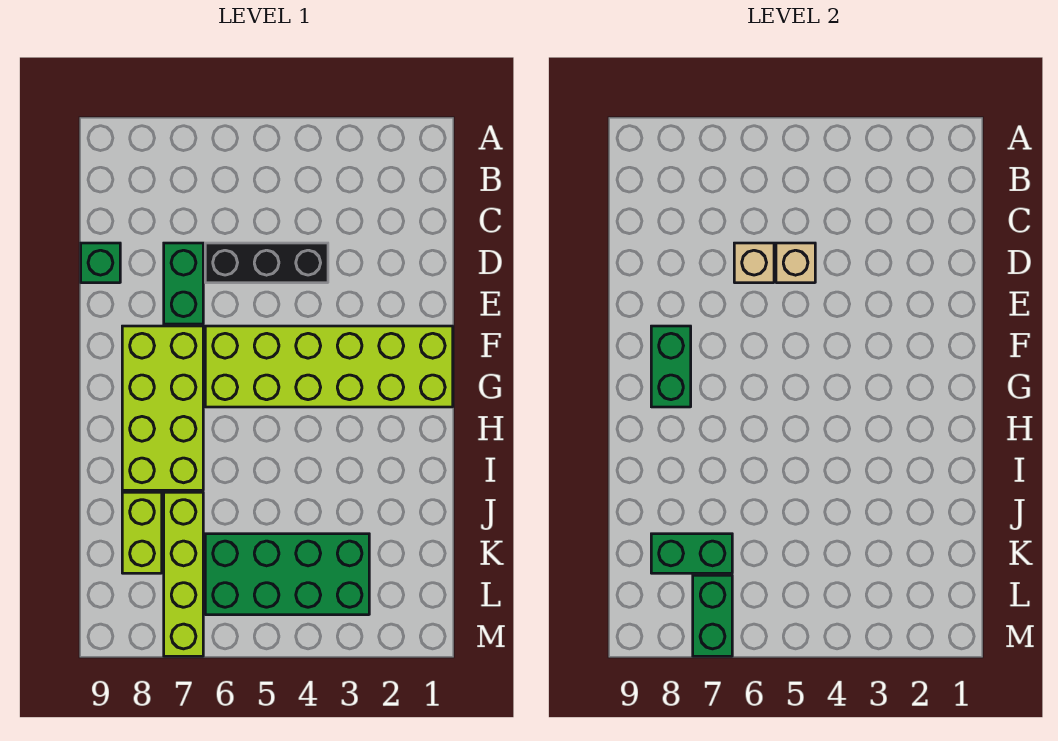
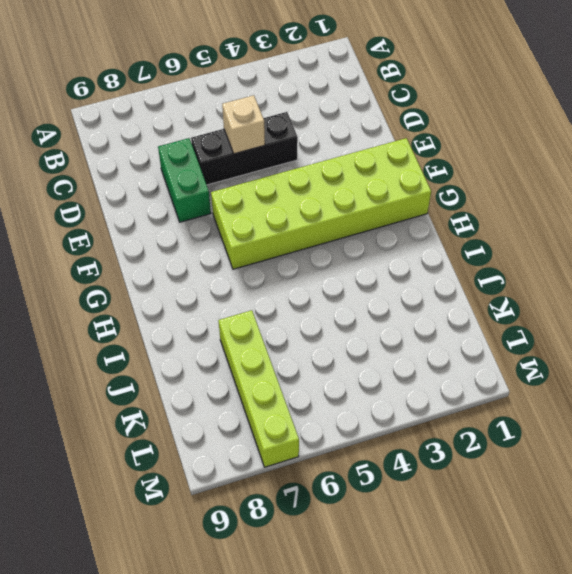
none -> green 1x1 brick [81,243,120,283]
none -> lime 2x4 brick [122,326,203,490]
none -> lime 1x2 brick [122,492,162,573]

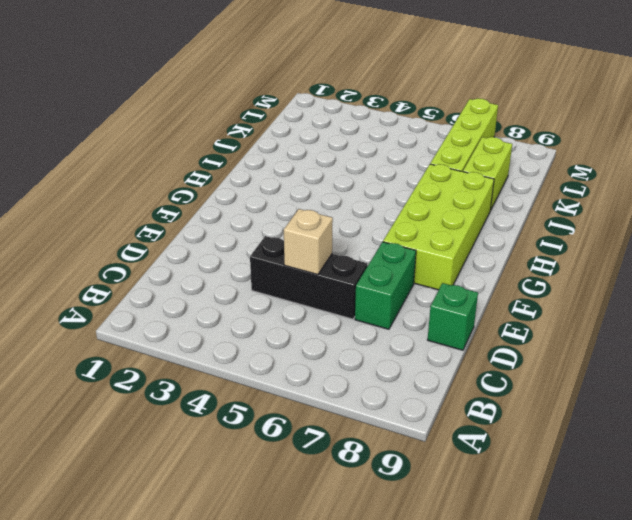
none -> lime 2x6 brick [205,326,453,407]
none -> green 2x4 brick [205,534,369,615]
none -> tan 1x1 brick [734,243,774,283]

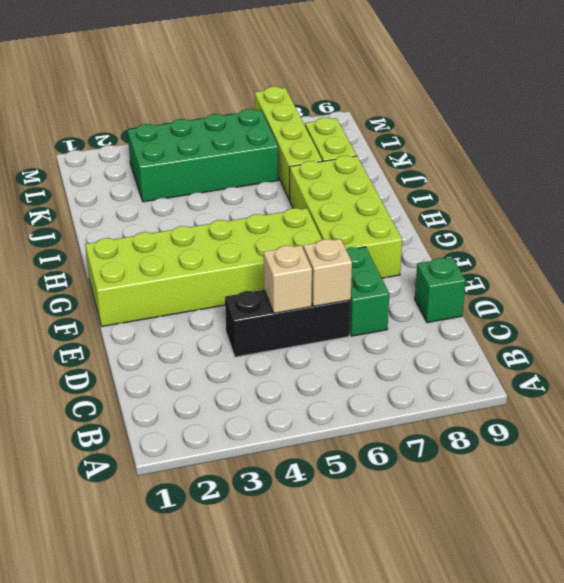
none -> green 1x2 brick [651,326,691,407]
none -> green 1x2 brick [651,534,732,573]
none -> green 1x2 brick [693,575,732,656]

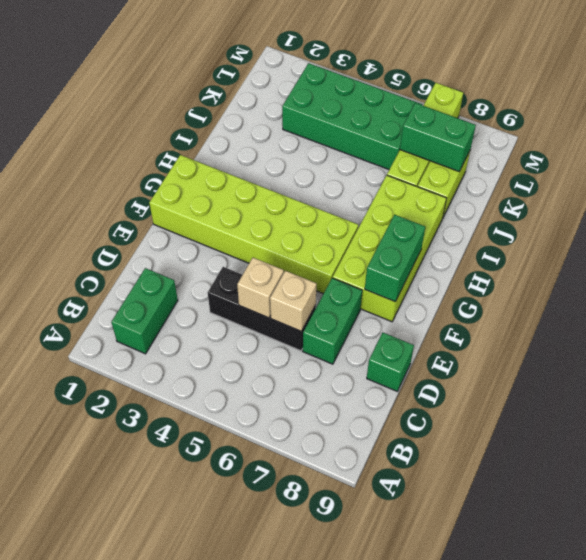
green 1x2 brick [111,268,178,354] -> green 1x2 brick moved to [693,575,732,656]

